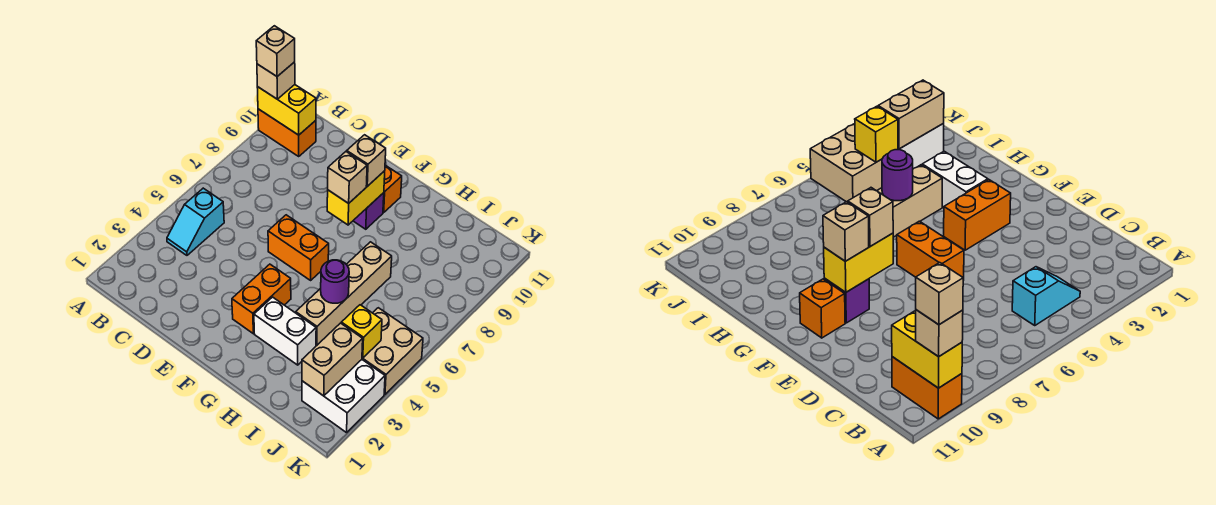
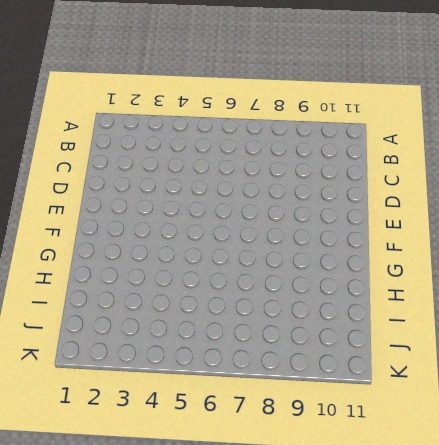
none -> orange 1x2 brick [258,109,316,156]
none -> cyan 1x2 slope [167,188,224,255]
none -> orange 1x2 brick [268,215,329,280]

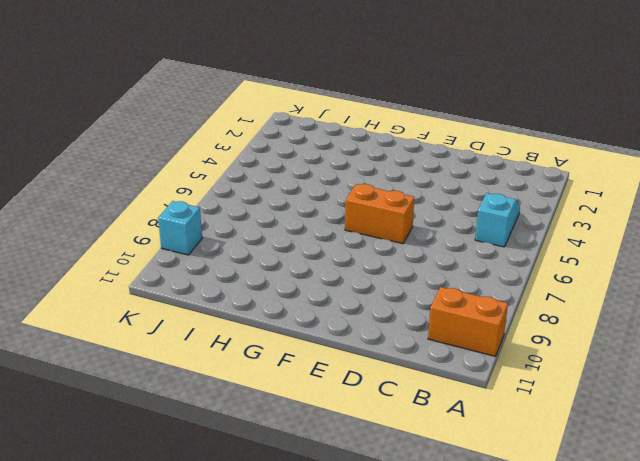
cyan 1x1 brick [158,201,202,255] -> none
none -> orange 1x2 brick [232,264,291,334]
none -> purple 1x1 brick [353,193,384,229]
none -> orange 1x1 brick [383,165,402,212]

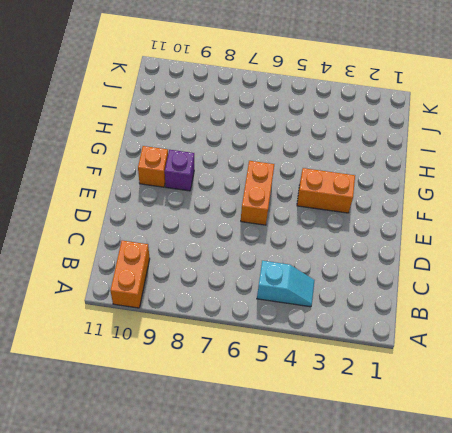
none -> white 1x2 brick [254,297,316,365]
none -> tan 1x4 brick [296,242,392,346]
none -> white 2x2 brick [302,360,385,433]

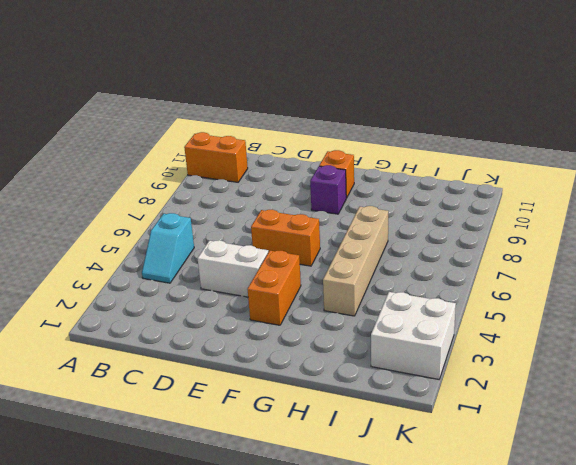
white 1x2 brick [197,240,268,297] -> white 1x2 brick moved to [254,297,316,365]
none -> tan 2x2 brick [362,308,423,394]
none -> yellow 1x2 brick [257,85,316,135]
none -> yellow 1x2 brick [327,171,385,225]

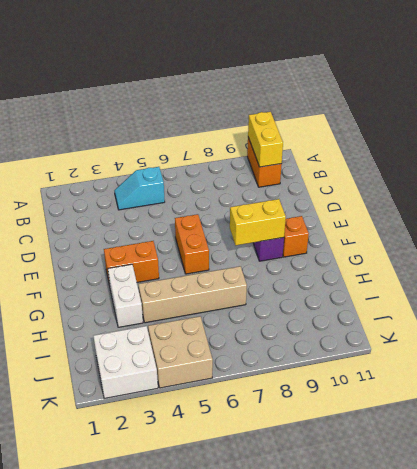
none -> purple 1x1 round brick [321,260,349,303]
none -> tan 1x2 brick [302,323,363,396]
none -> yellow 1x1 brick [341,305,382,358]

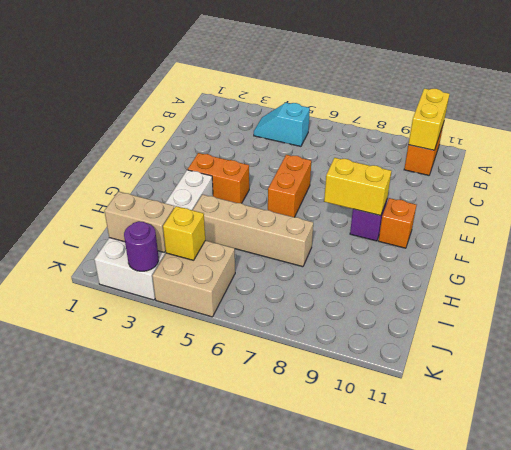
purple 1x1 round brick [124,221,159,271] -> purple 1x1 round brick moved to [321,260,349,303]
none -> tan 1x1 brick [257,62,295,99]
none -> tan 1x1 brick [328,152,367,203]
none -> tan 1x1 brick [347,135,386,186]

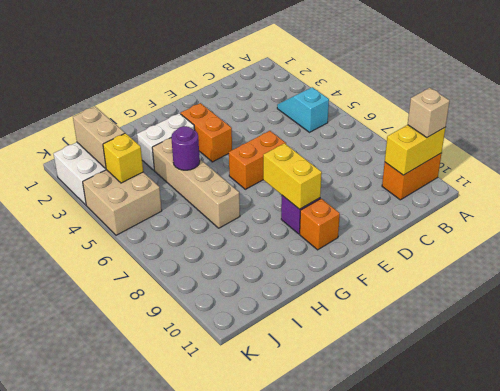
none -> tan 1x1 brick [328,152,367,203]
none -> tan 1x1 brick [347,135,386,186]
none -> tan 1x1 brick [256,26,295,76]

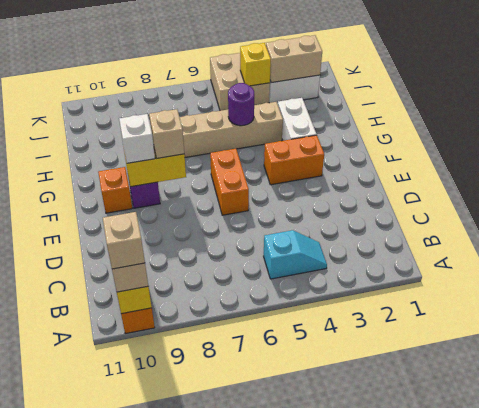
white 1x1 brick [119,114,155,163] -> tan 1x1 brick [347,135,386,186]

